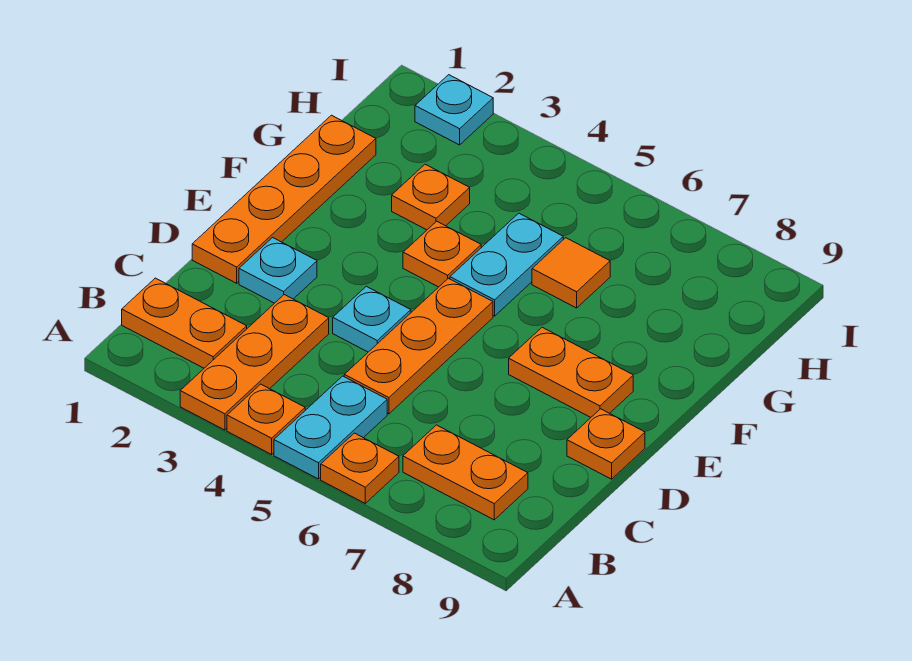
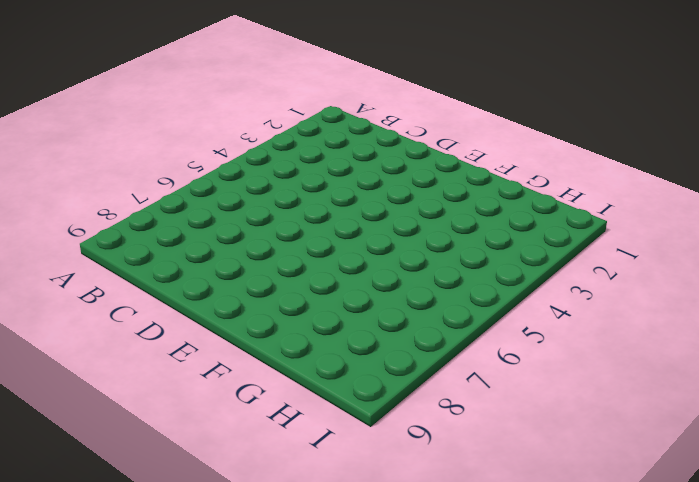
none -> orange 1x3 plate [180,295,329,430]
none -> orange 1x1 plate [227,384,305,454]
none -> cyan 1x2 plate [274,376,387,479]

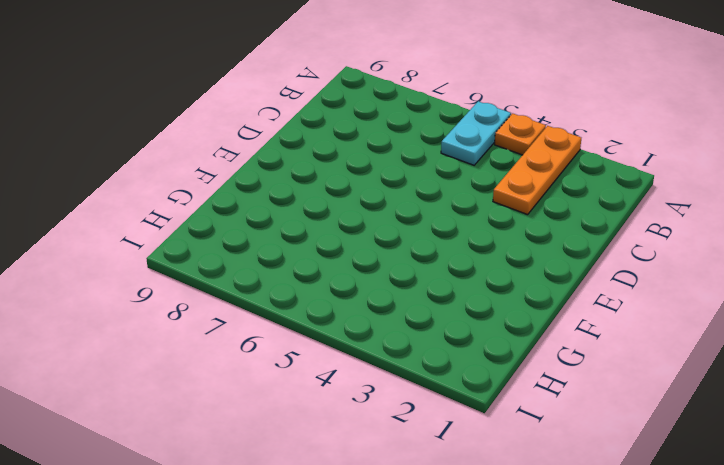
none -> orange 1x1 plate [321,433,399,503]
none -> orange 1x2 plate [122,278,247,368]
none -> orange 1x2 plate [403,425,528,520]

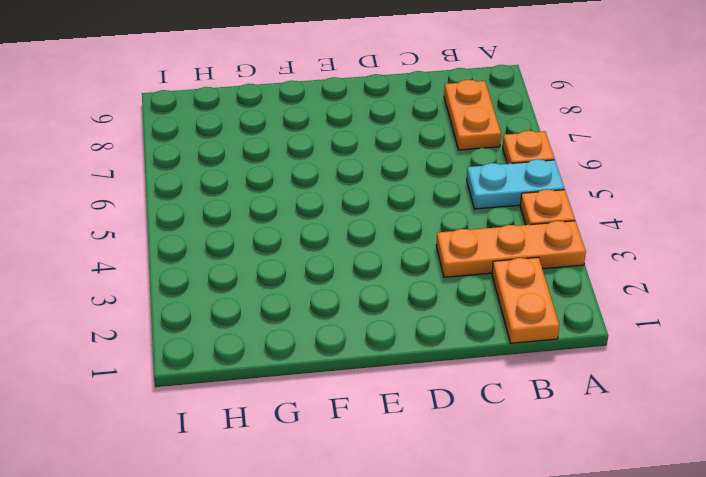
none -> orange 1x3 plate [344,278,493,414]
none -> orange 1x4 plate [192,115,376,283]
none -> cyan 1x1 plate [239,238,317,303]

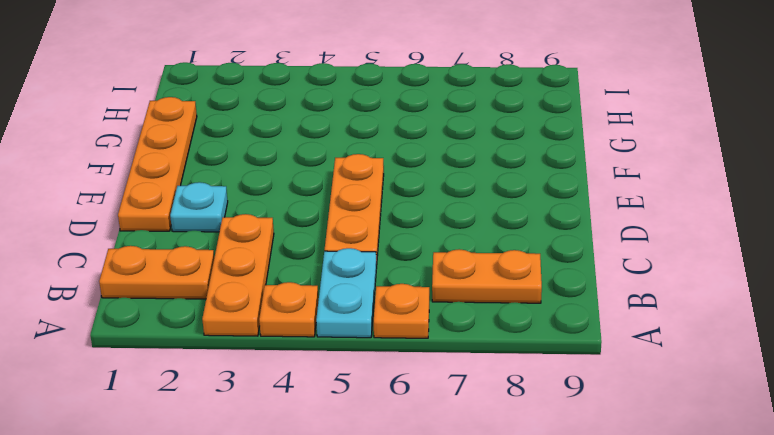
none -> cyan 1x1 plate [333,286,411,352]
none -> orange 1x1 plate [567,409,645,479]
none -> orange 1x2 plate [509,327,633,417]

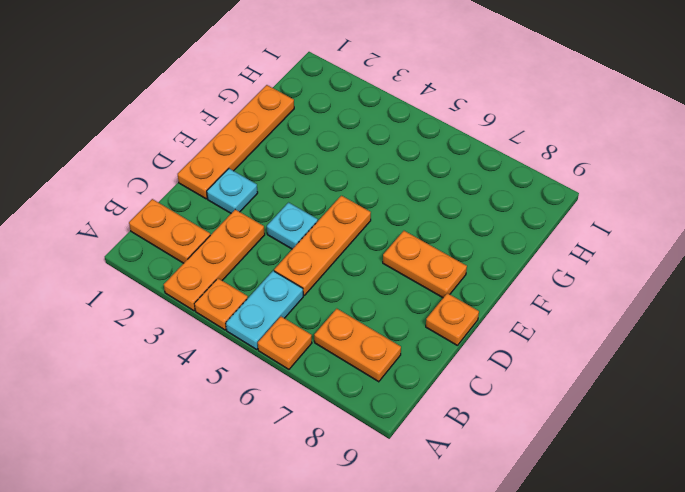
none -> orange 1x1 plate [403,221,481,287]
none -> cyan 1x2 plate [450,213,563,316]
none -> orange 1x1 plate [392,164,470,230]

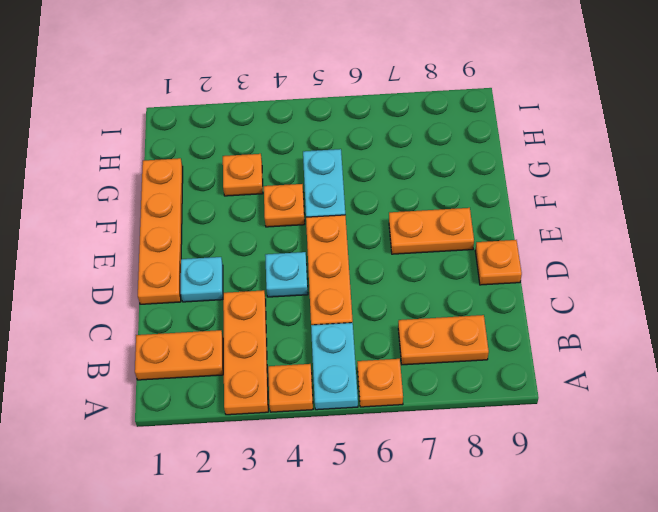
none -> orange 1x1 tile [532,238,610,308]
none -> cyan 1x1 plate [415,75,493,145]

